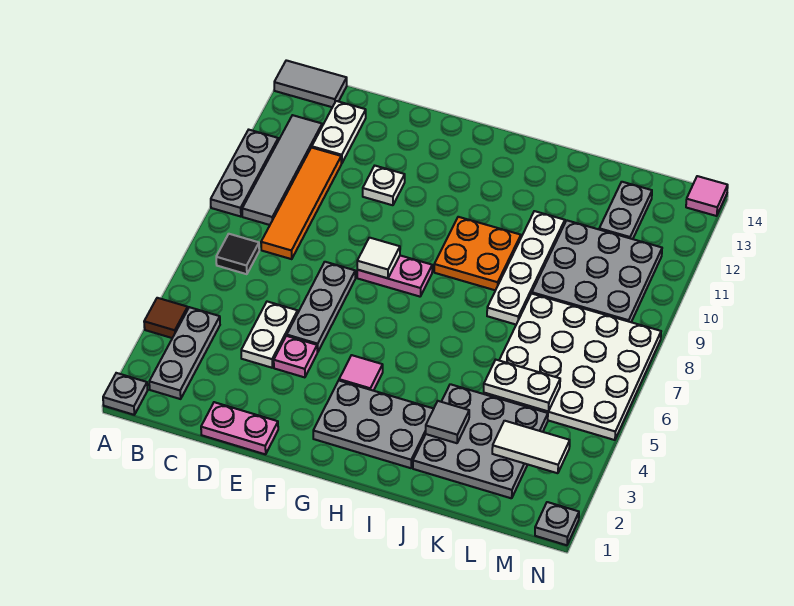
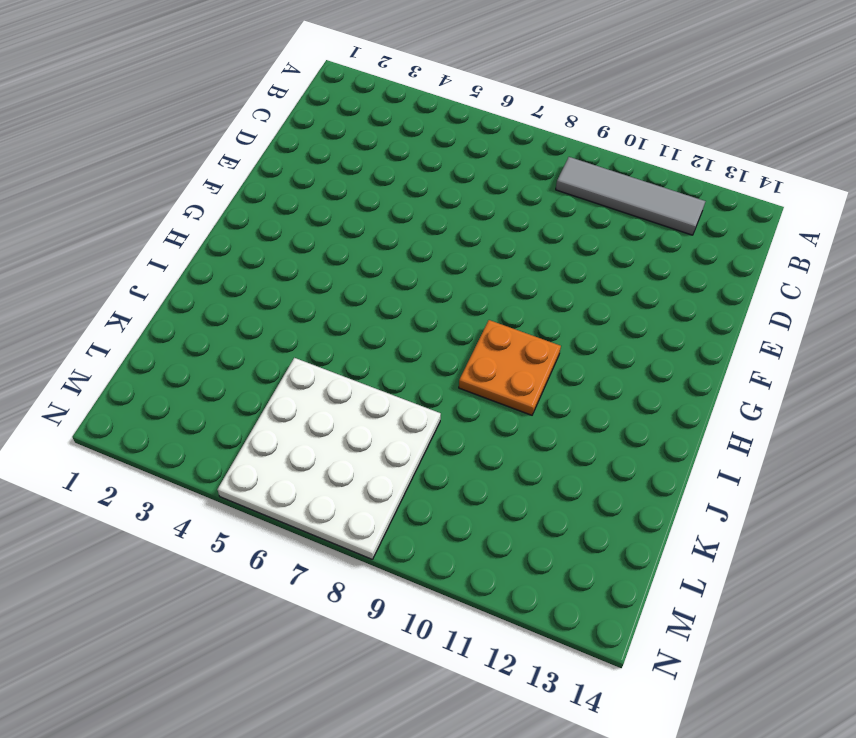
none -> grey 1x1 plate [103,373,148,415]
none -> brown 1x1 tile [144,298,188,338]
none -> grey 1x3 plate [211,130,278,217]

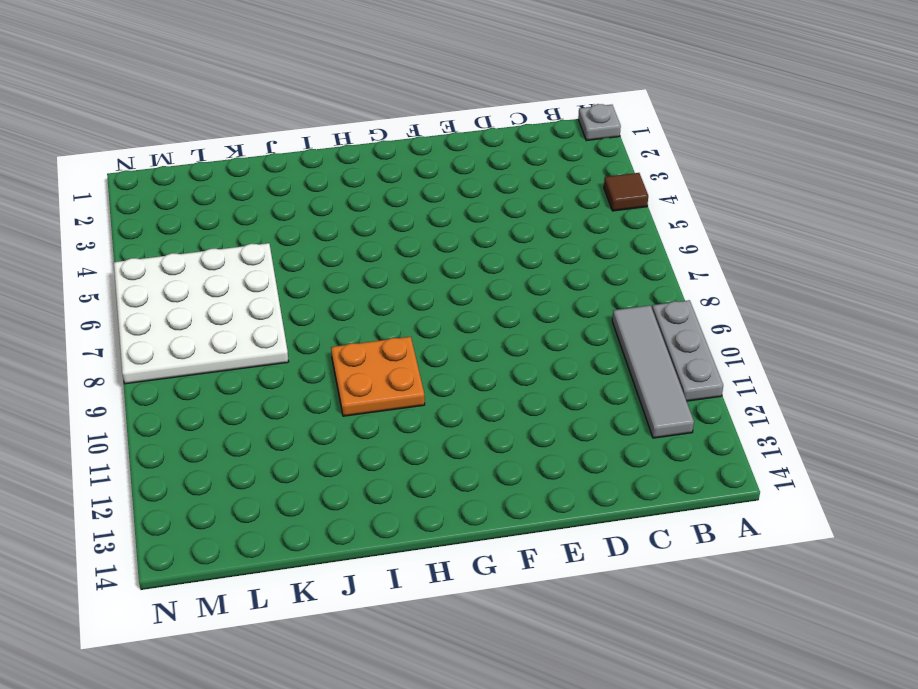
none -> grey 1x2 tile [274,60,347,107]
none -> grey 1x3 plate [149,307,220,399]
none -> black 1x1 tile [216,234,259,274]

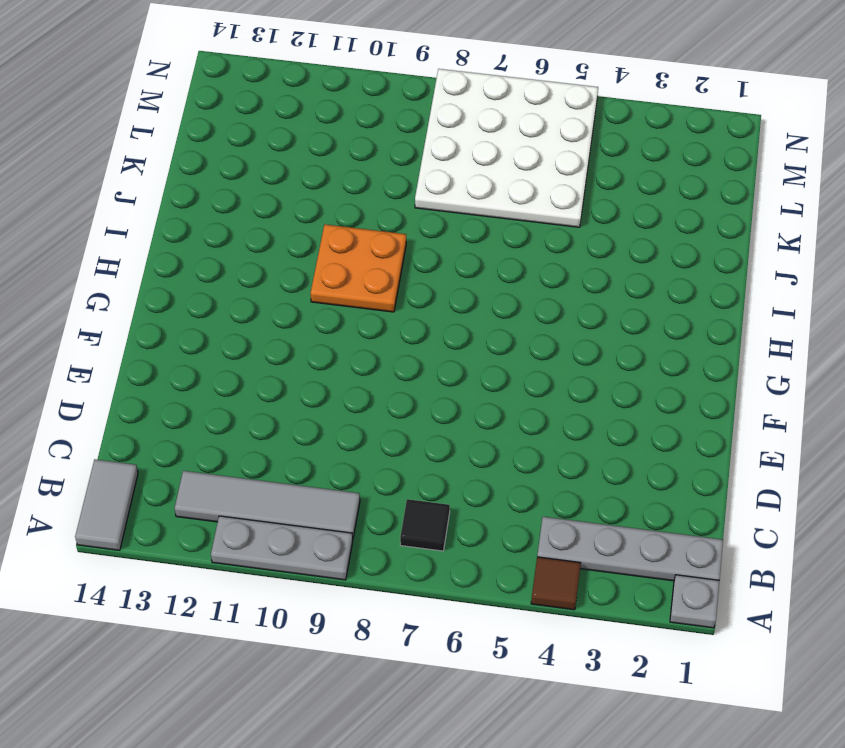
grey 1x4 plate [537,517,723,581] -> grey 1x3 plate [149,307,220,399]
none -> orange 1x4 tile [261,147,341,259]
none -> white 1x2 plate [312,101,366,163]
none -> pink 1x2 plate [201,402,278,454]

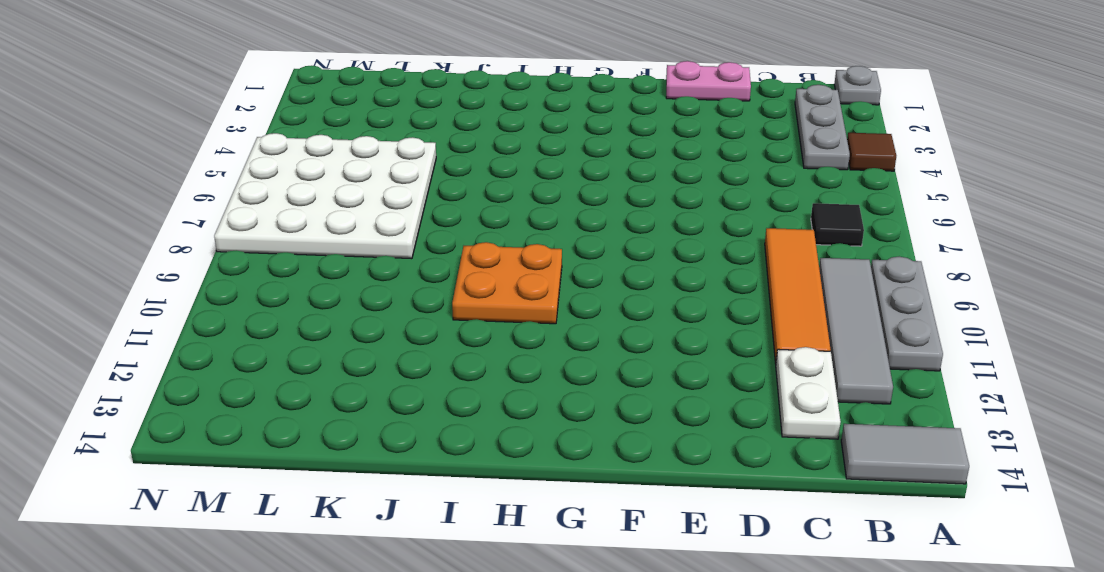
none -> white 1x2 plate [241,302,298,368]
none -> pink 1x1 plate [274,336,317,377]
none -> grey 1x3 plate [287,262,355,352]

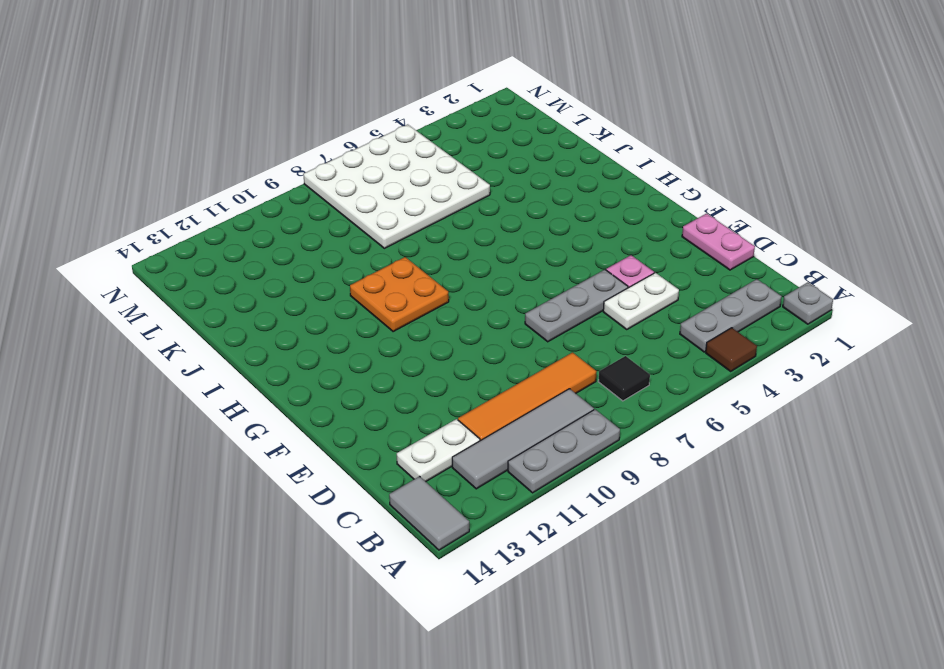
none -> white 1x1 plate [363,166,405,205]
none -> pink 1x2 plate [357,256,432,297]
none -> grey 2x3 plate [313,381,433,468]

